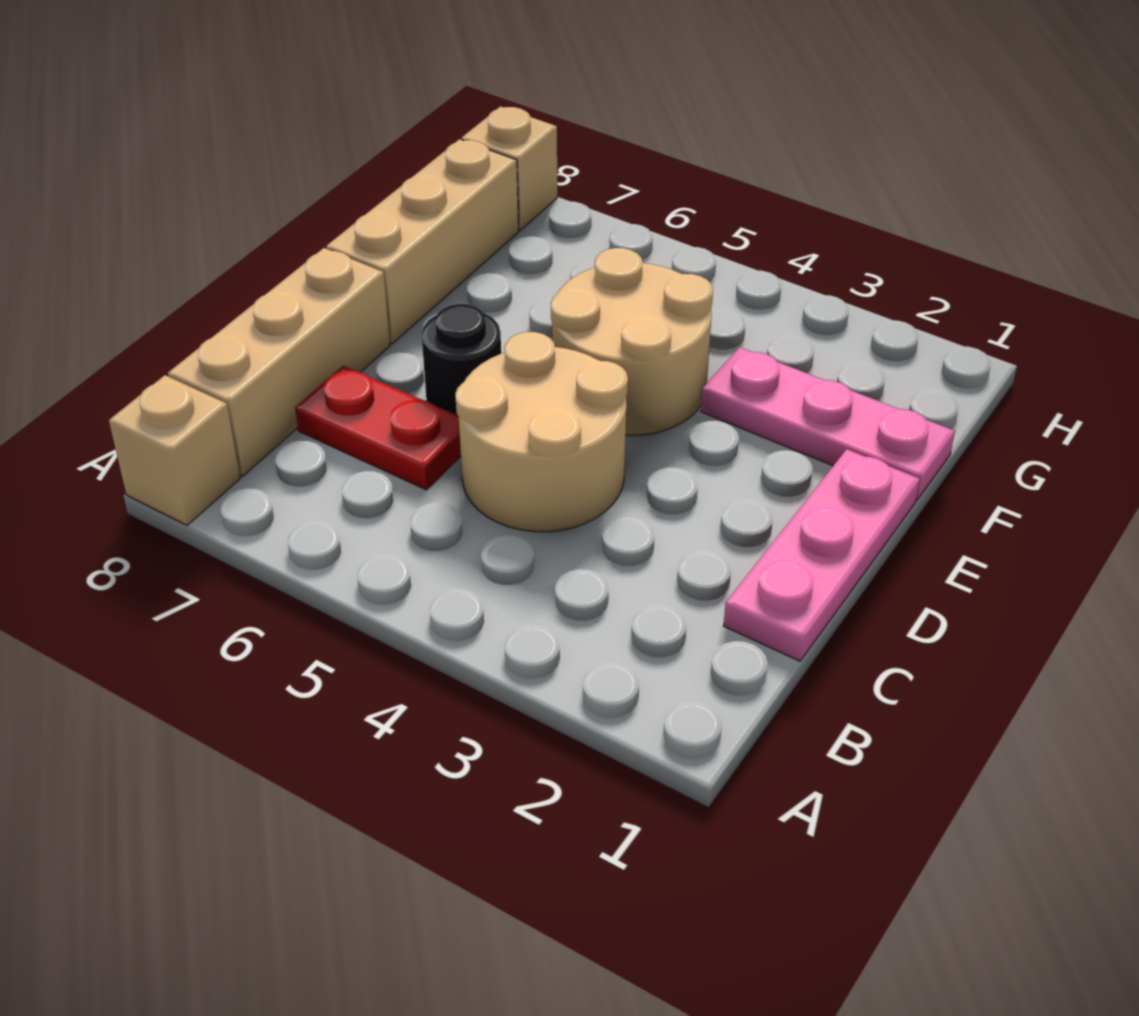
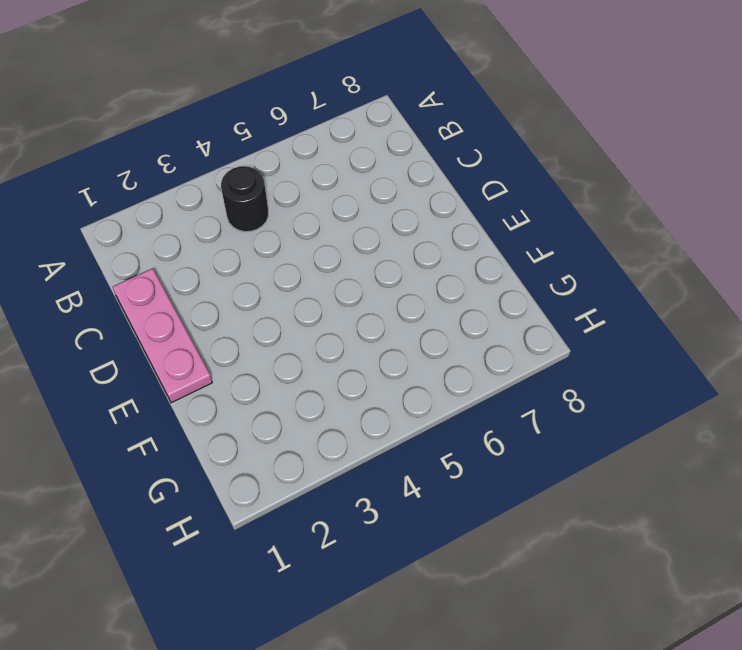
black 1x1 round brick [221,166,268,232] -> black 1x1 round brick moved to [422,304,501,415]
none -> tan 1x1 brick [109,375,240,525]
none -> tan 1x3 brick [168,248,390,476]

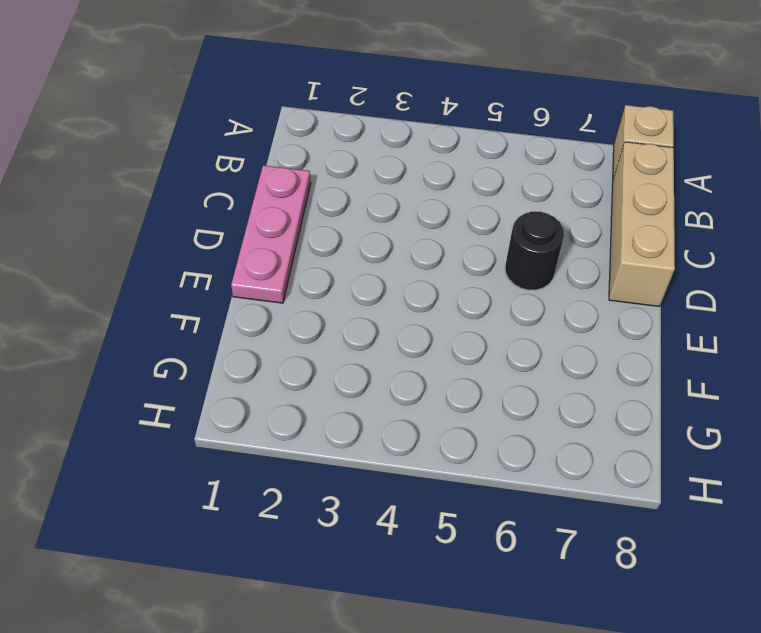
none -> tan 2x2 round brick [455,332,628,532]
none -> red 1x2 plate [295,366,461,490]

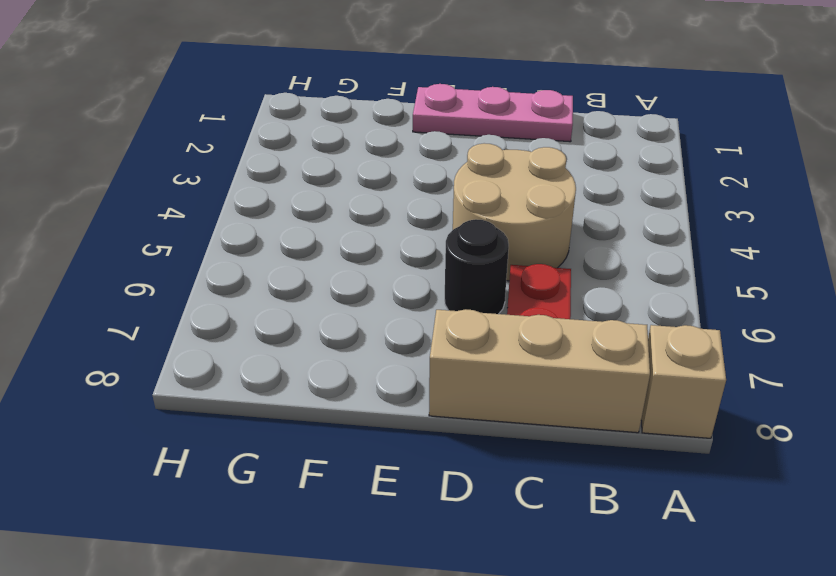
none -> tan 2x2 round brick [551,248,713,435]
none -> tan 1x3 brick [326,139,519,344]

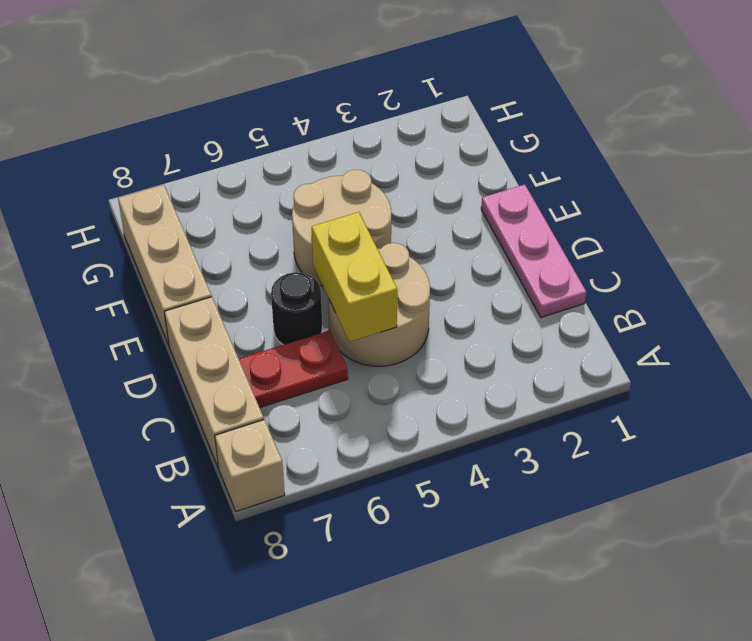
yellow 1x2 brick [312,212,397,342] -> none
none -> pink 1x3 plate [701,347,955,500]
none -> tan 1x1 brick [462,107,557,230]

